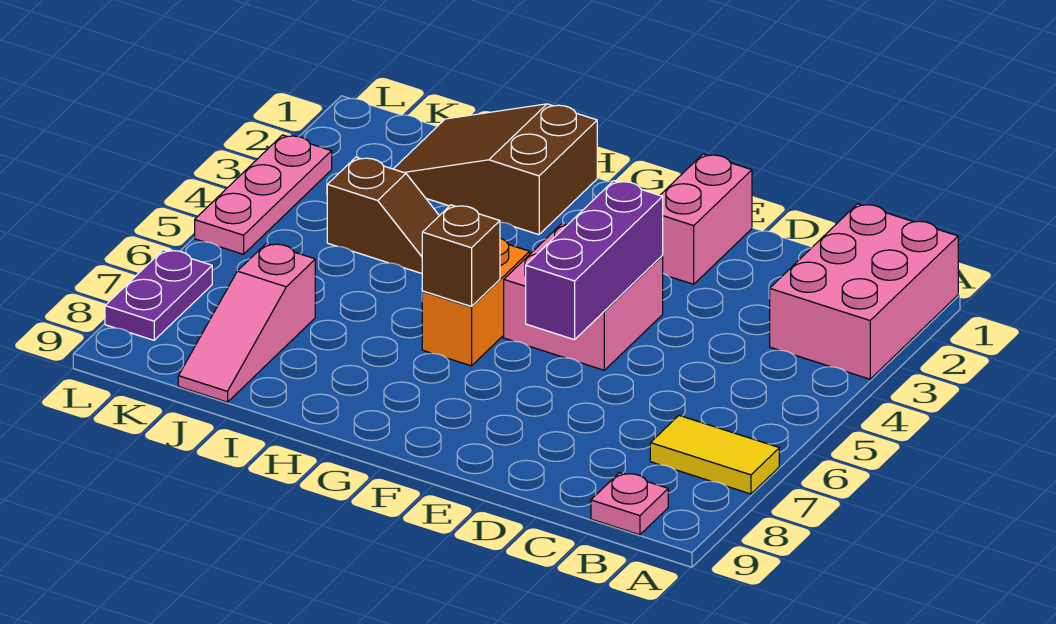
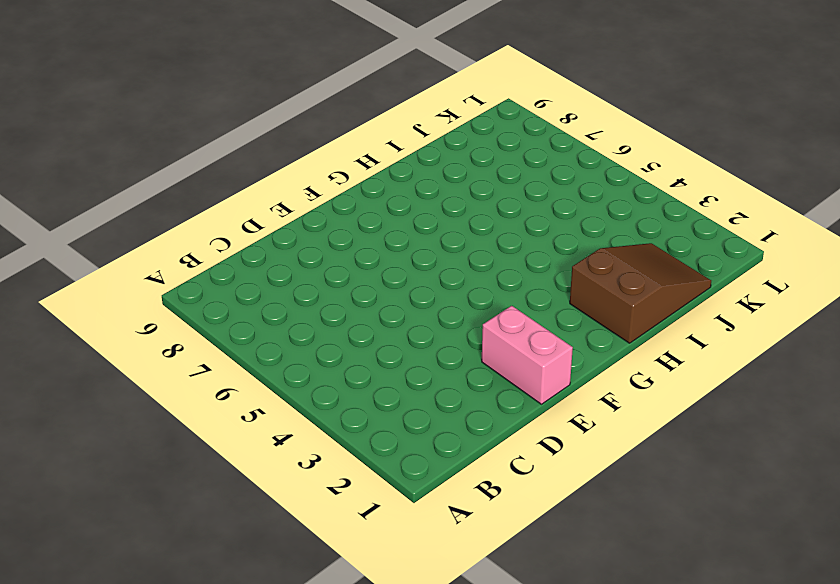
none -> pink 2x3 brick [770,204,958,379]
none -> yellow 1x2 tile [650,416,779,494]
none -> pink 1x1 plate [591,473,668,535]

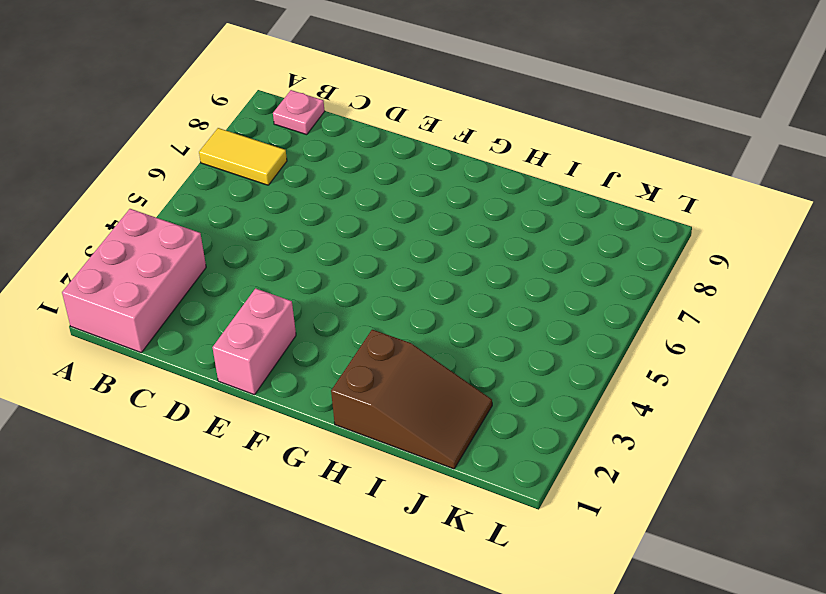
none -> pink 2x2 brick [504,223,663,370]
none -> orange 1x2 brick [422,238,530,366]
none -> brown 1x2 slope [327,157,439,273]

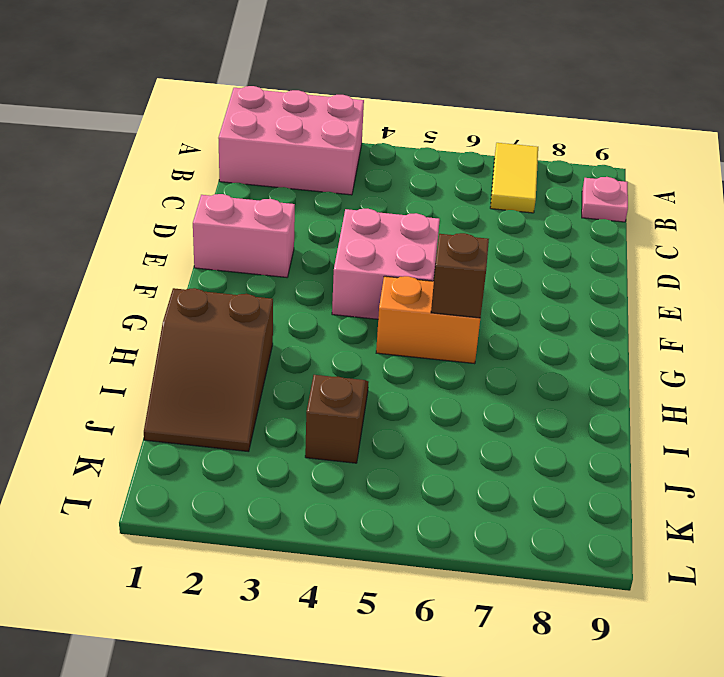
none -> pink 1x3 slope [178,243,315,402]
none -> pink 1x3 plate [195,135,332,254]
none -> purple 1x2 plate [105,250,212,340]

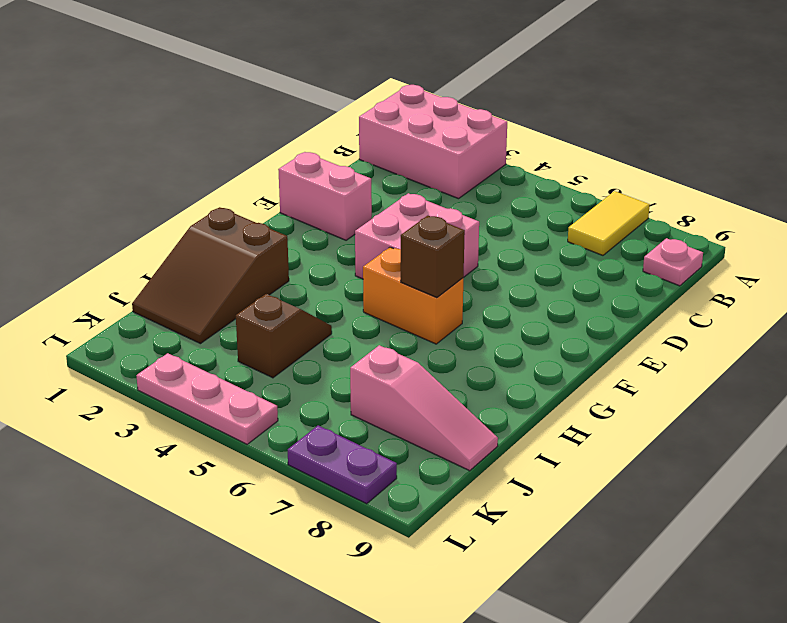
none -> purple 1x3 brick [526,181,663,340]

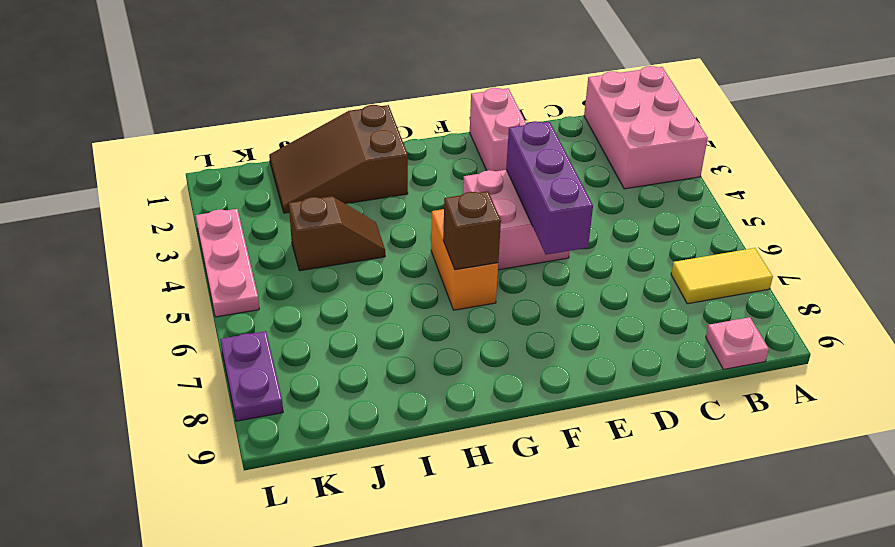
none -> pink 1x3 slope [178,243,315,402]

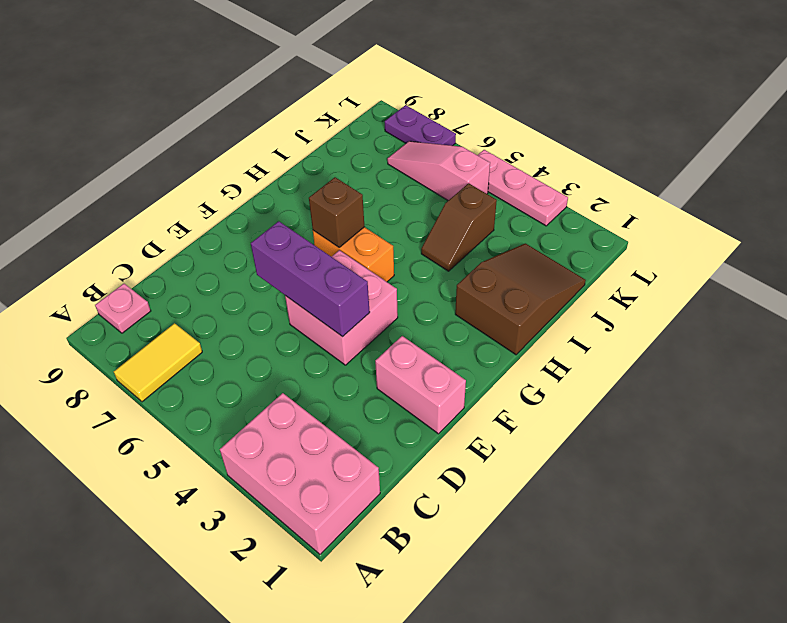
pink 1x3 slope [387,141,490,201] -> pink 1x3 slope moved to [178,243,315,402]

